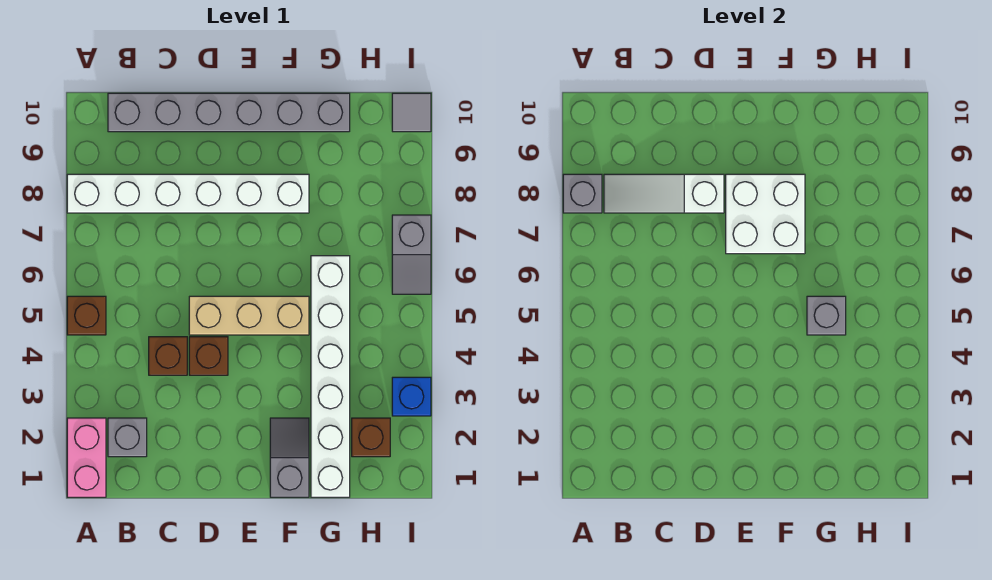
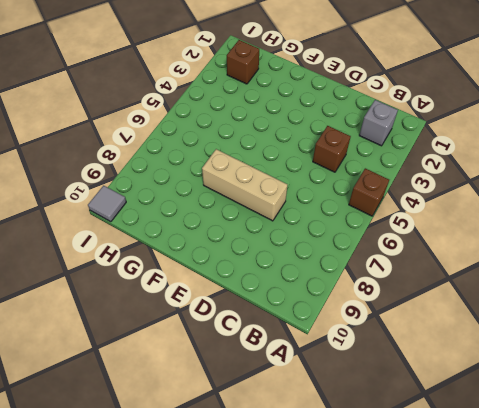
tan 1x3 brick [202,149,287,221] -> tan 1x3 brick moved to [189,296,309,335]
none -> pink 1x2 brick [67,418,106,497]
none -> white 1x6 brick [67,174,309,213]
none -> grey 1x6 brick [108,93,350,132]

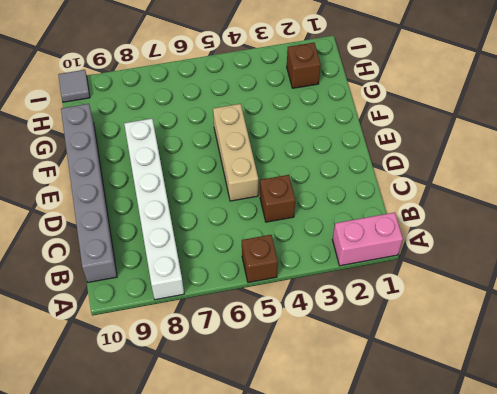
none -> grey 1x1 brick [108,418,147,457]
none -> brown 1x1 brick [189,337,228,375]
none -> grey 1x2 slope [270,418,309,497]

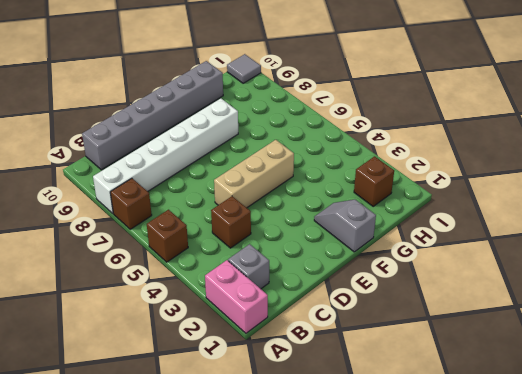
brown 1x1 brick [110,178,152,229] -> brown 1x1 brick moved to [189,337,228,375]
none -> white 1x6 brick [311,256,350,497]
none -> blue 1x1 brick [392,377,431,416]
none -> grey 1x2 slope [392,215,431,294]

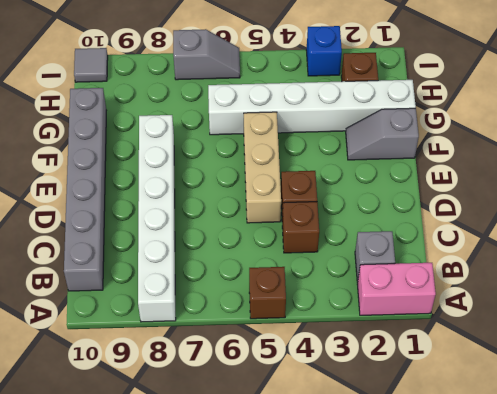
none -> grey 1x1 brick [563,174,602,213]
none -> white 1x3 slope [604,174,724,213]
none -> white 2x2 brick [726,174,805,254]

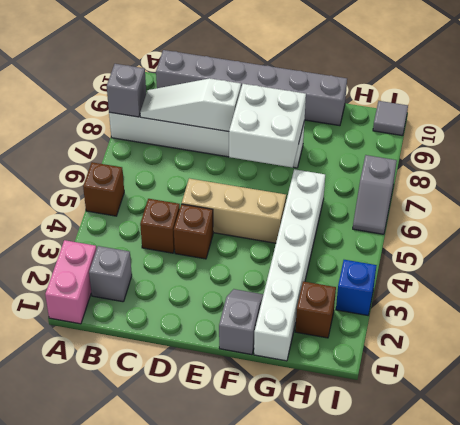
none -> grey 1x1 brick [807,296,846,335]

